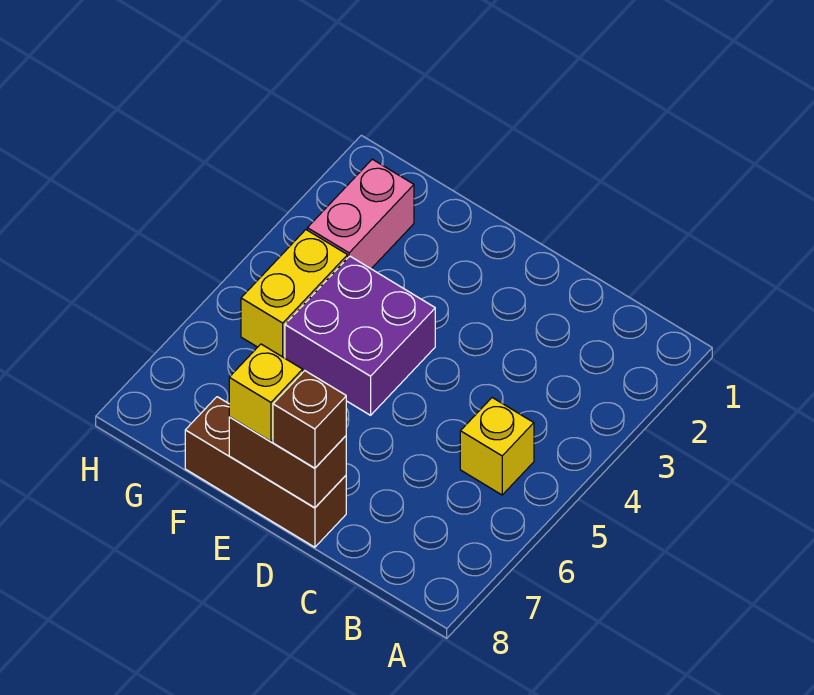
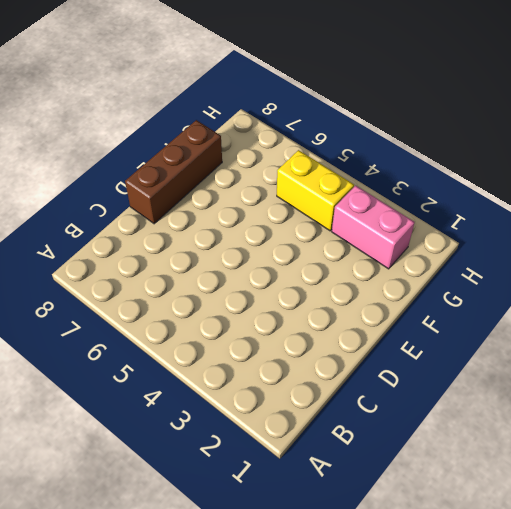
none -> yellow 1x1 brick [460,398,534,495]
none -> purple 2x2 brick [285,256,435,415]

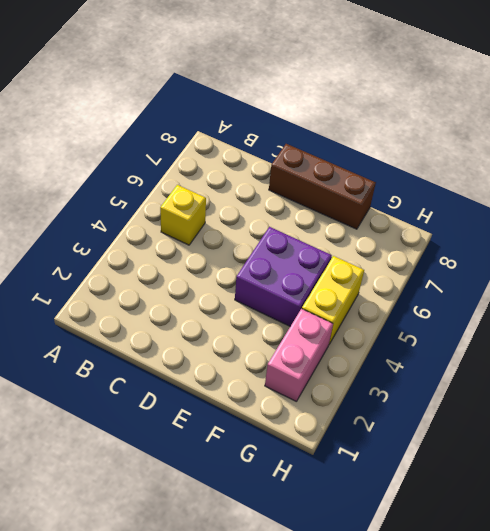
none -> brown 1x2 brick [229,417,346,508]
none -> brown 1x1 brick [273,371,346,468]

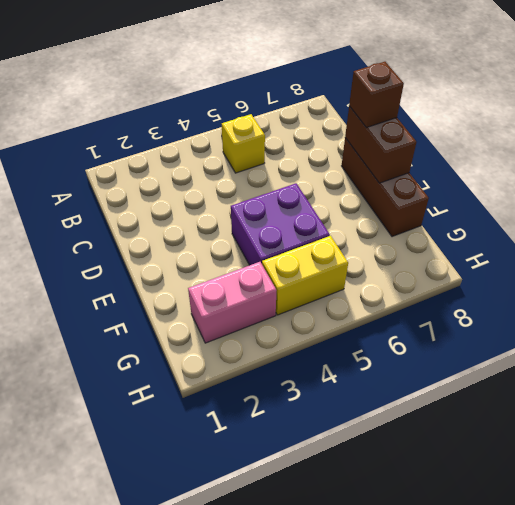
none -> yellow 1x1 brick [229,344,303,441]

